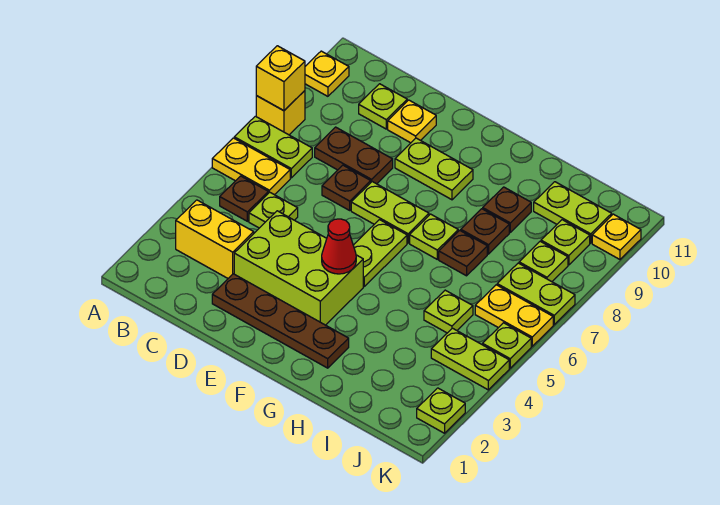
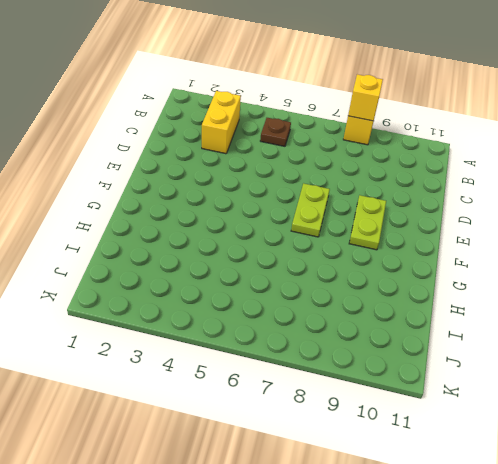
none -> yellow 1x2 plate [212,138,290,195]
none -> lime 1x2 plate [234,116,312,178]
none -> yellow 1x1 plate [305,51,349,96]
none -> lime 1x1 plate [249,192,298,228]

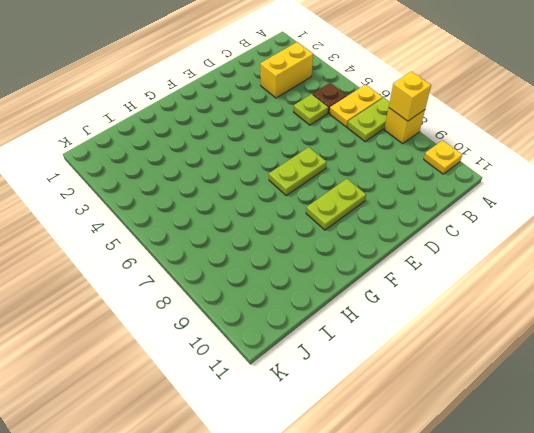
none -> brown 1x2 plate [315,127,393,184]
none -> lime 1x1 plate [359,84,407,129]
none -> brown 1x4 plate [212,274,349,368]
none -> lime 2x3 brick [234,211,363,325]

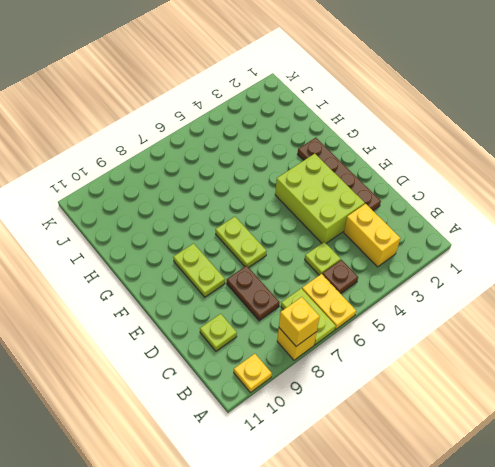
none -> brown 1x1 plate [322,165,371,210]
none -> yellow 1x1 plate [388,100,436,143]
none -> lime 1x2 plate [353,220,407,286]
none -> lime 1x1 plate [410,214,458,259]

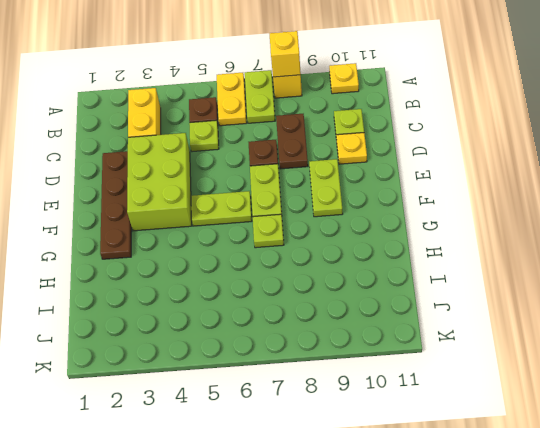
none -> brown 1x1 plate [439,230,487,276]
none -> brown 1x1 plate [461,209,509,254]
none -> brown 1x1 plate [483,187,531,232]
none -> lime 1x1 plate [424,290,473,333]

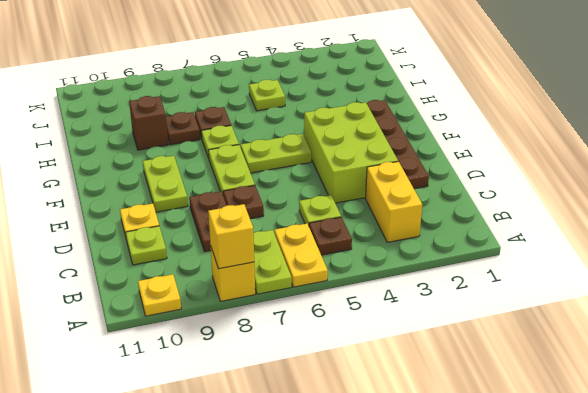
brown 1x1 brick [129,96,168,150] -> brown 1x1 plate [483,187,531,232]
none -> lime 1x2 plate [534,182,612,243]
none -> lime 1x2 plate [431,328,509,390]
none -> yellow 1x2 plate [475,285,553,346]
none -> lime 1x2 plate [497,263,575,325]

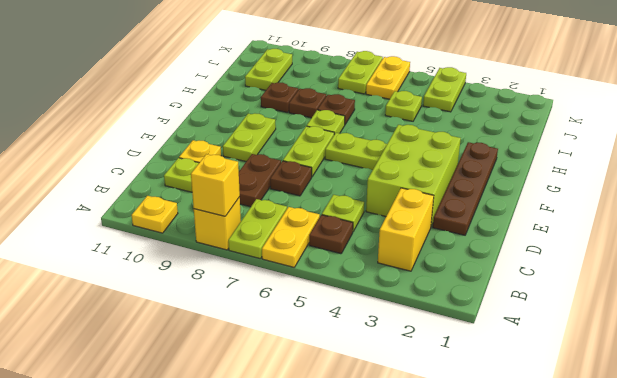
none -> lime 1x1 plate [519,241,568,282]
none -> lime 1x1 plate [541,220,590,265]
none -> lime 1x1 plate [417,388,465,433]
none -> lime 1x1 plate [483,323,531,368]

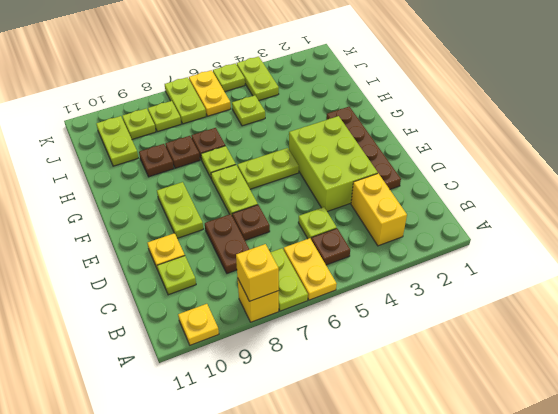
none -> lime 1x1 plate [417,388,465,433]
none -> yellow 1x1 plate [592,214,641,259]
none -> red 1x1 cone [322,219,356,274]

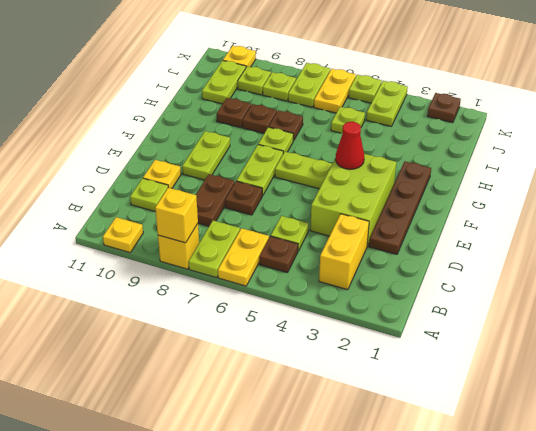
brown 1x1 plate [427,93,461,123] -> lime 1x1 plate [417,388,465,433]

